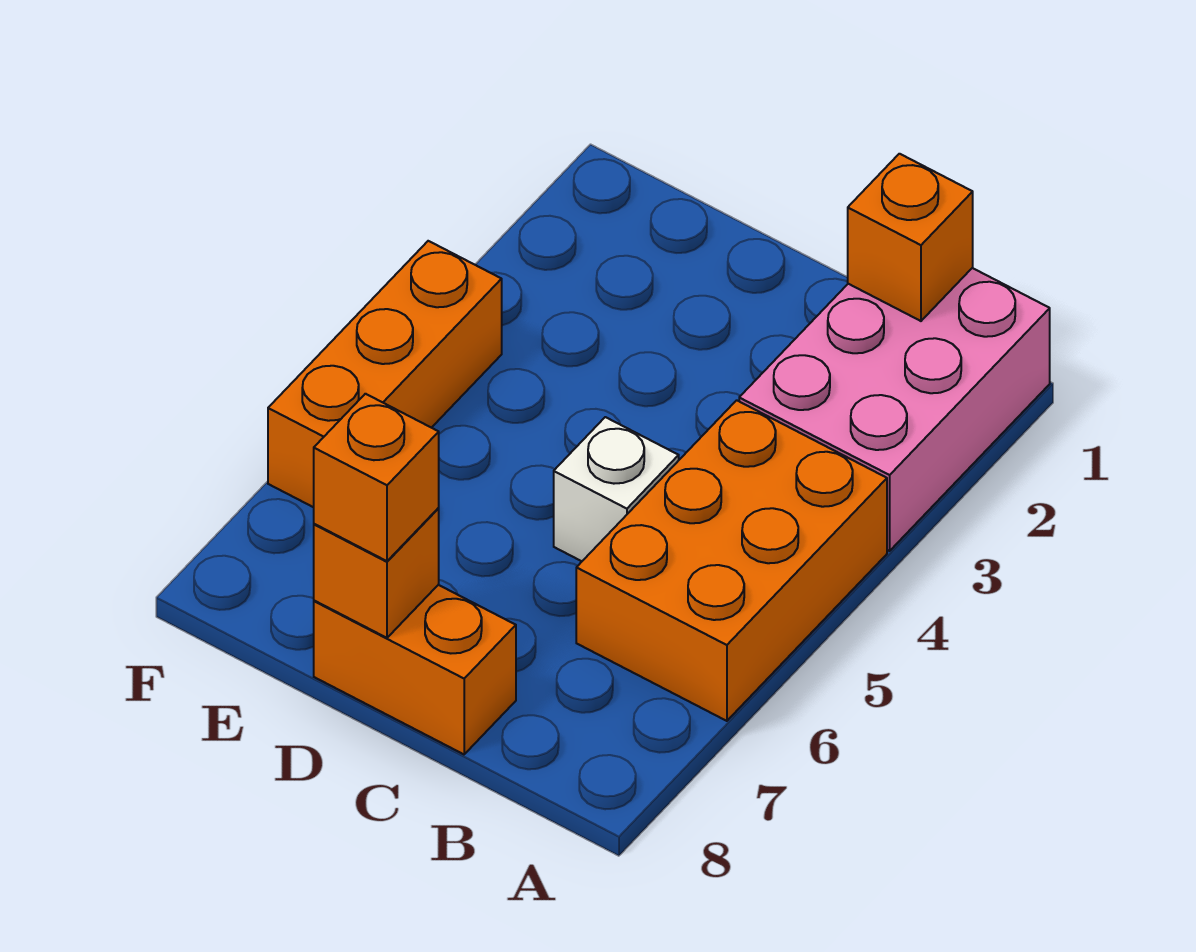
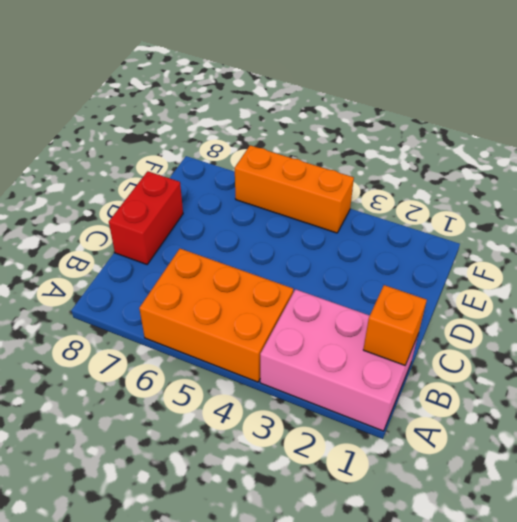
red 1x2 brick [109,171,183,264] -> orange 1x2 brick [314,585,516,754]
none -> white 1x1 brick [554,417,679,561]
none -> orange 1x1 brick [314,508,439,638]

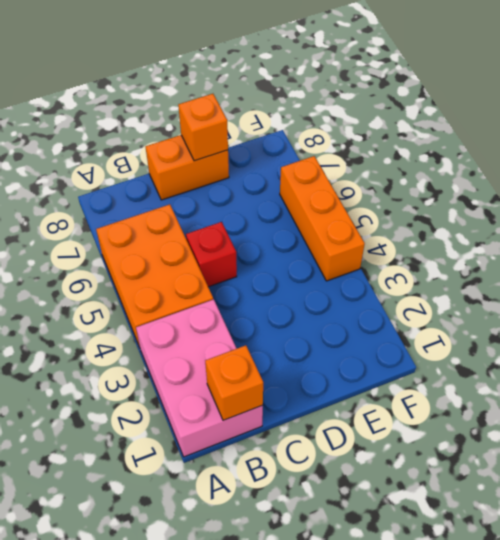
red 1x1 brick [186,222,237,287] -> white 1x1 brick [554,417,679,561]
none -> orange 1x1 brick [314,394,439,561]

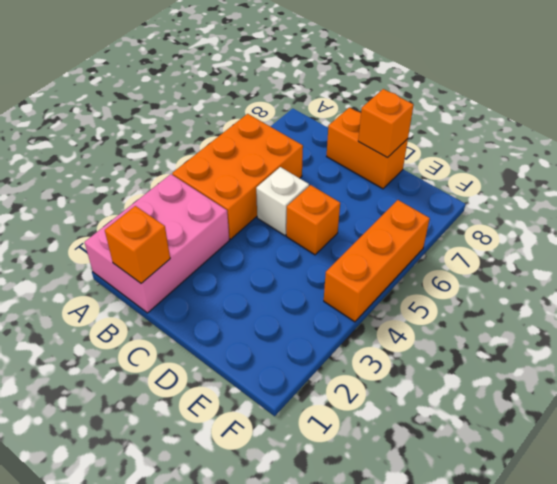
orange 1x1 brick [286,185,340,255] -> orange 1x1 brick moved to [314,394,439,561]

